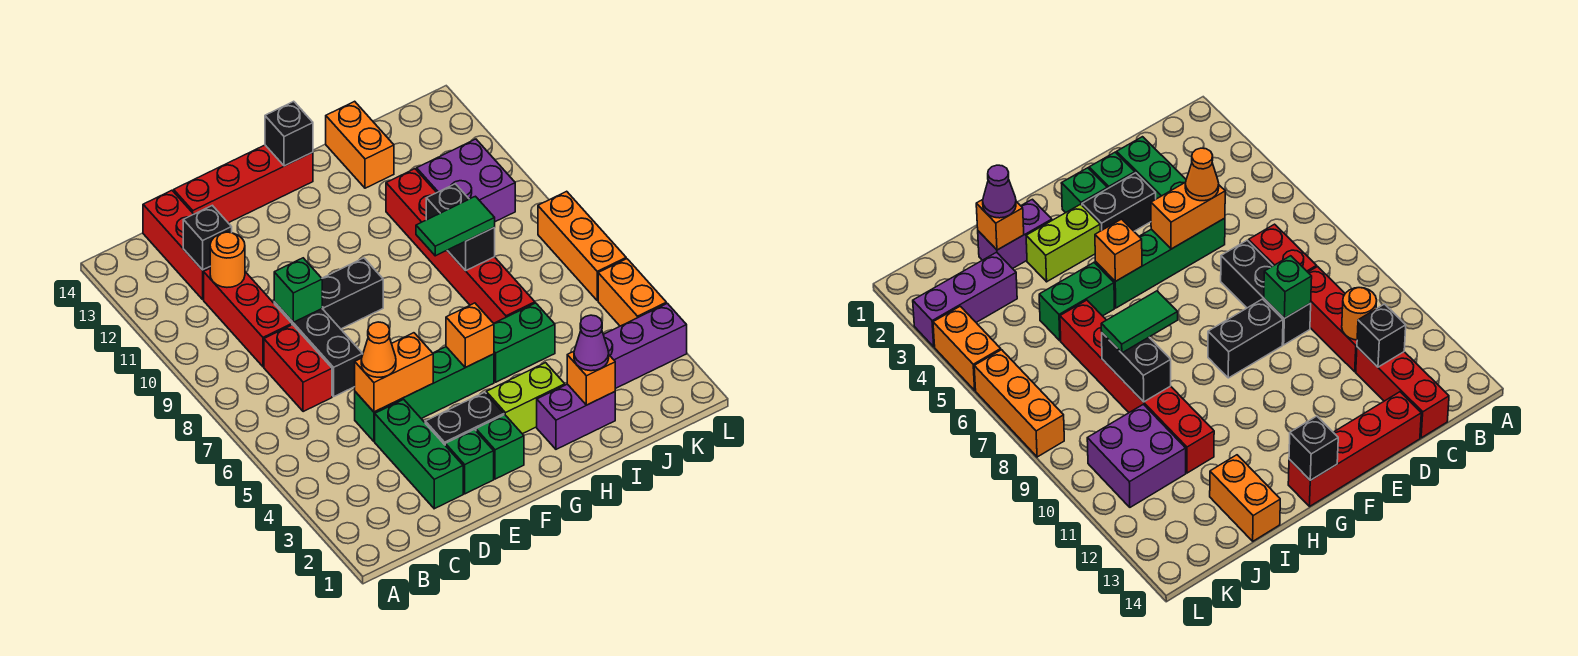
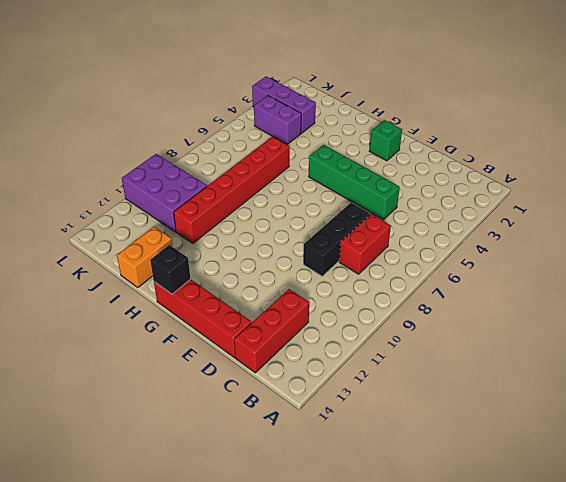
purple 1x2 brick [254,96,301,145] -> purple 1x2 brick moved to [537,384,615,449]
purple 2x3 brick [122,154,207,232] -> purple 2x2 brick [417,139,515,222]
none -> red 1x3 brick [204,269,292,367]
none -> green 1x3 brick [375,399,463,509]
none -> green 1x1 brick [445,429,494,494]
none -> black 1x2 brick [425,392,504,445]

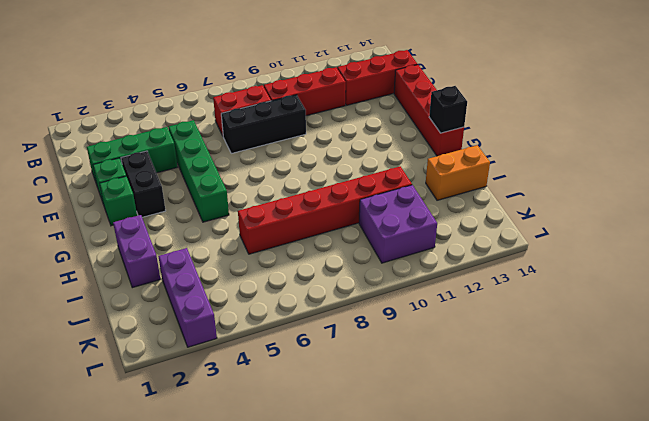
none -> black 1x2 brick [322,258,383,329]
none -> lime 1x2 brick [486,363,565,434]
none -> green 1x2 brick [494,303,555,382]
none -> orange 1x2 brick [598,259,666,326]

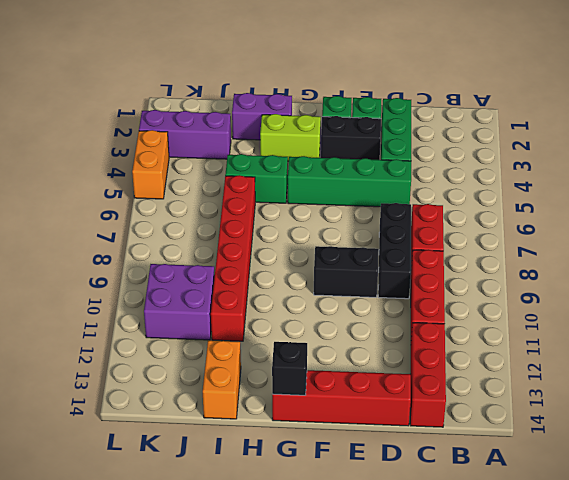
none -> orange 1x3 brick [538,191,626,301]
none -> orange 1x1 round brick [210,232,245,287]
none -> black 1x1 brick [183,205,232,270]
none -> orange 1x2 brick [355,333,433,412]

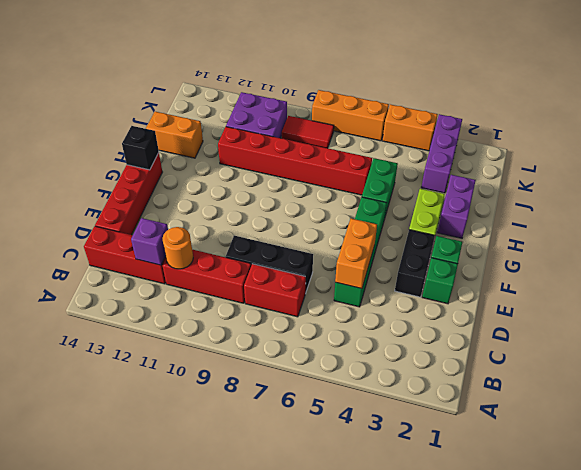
purple 1x1 brick [131,218,168,265] -> black 1x1 brick [183,205,232,270]
red 1x2 tile [282,116,334,148] -> none
none -> green 1x3 brick [375,399,463,509]
none -> black 1x2 brick [322,258,383,329]
none -> green 1x1 brick [274,258,322,322]
none -> orange 1x1 brick [446,303,494,367]

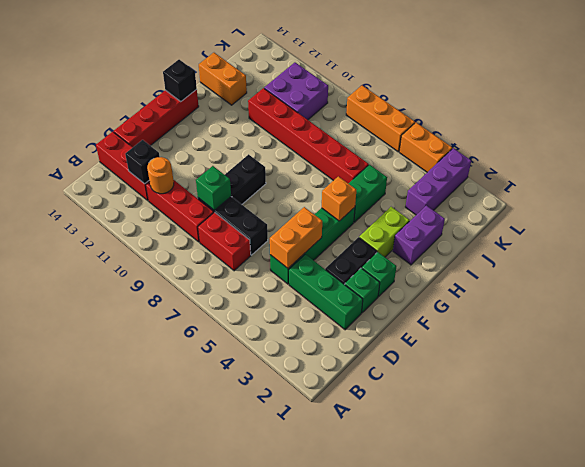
none -> orange 1x1 brick [567,352,615,405]
none -> black 1x2 brick [426,184,495,271]
none -> orange 1x1 cone [361,322,396,377]
none -> green 1x2 tile [416,196,495,256]

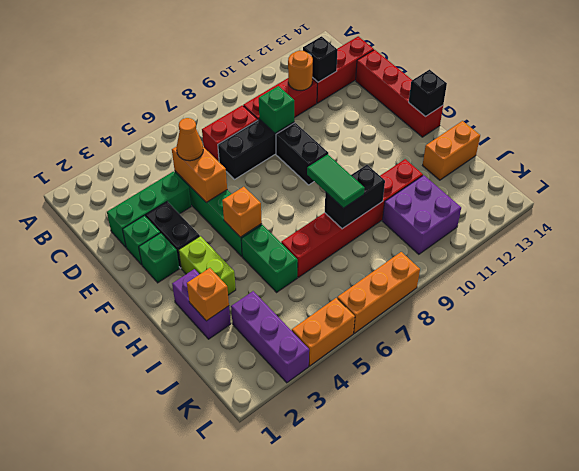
none -> purple 1x1 cone [574,315,609,371]

